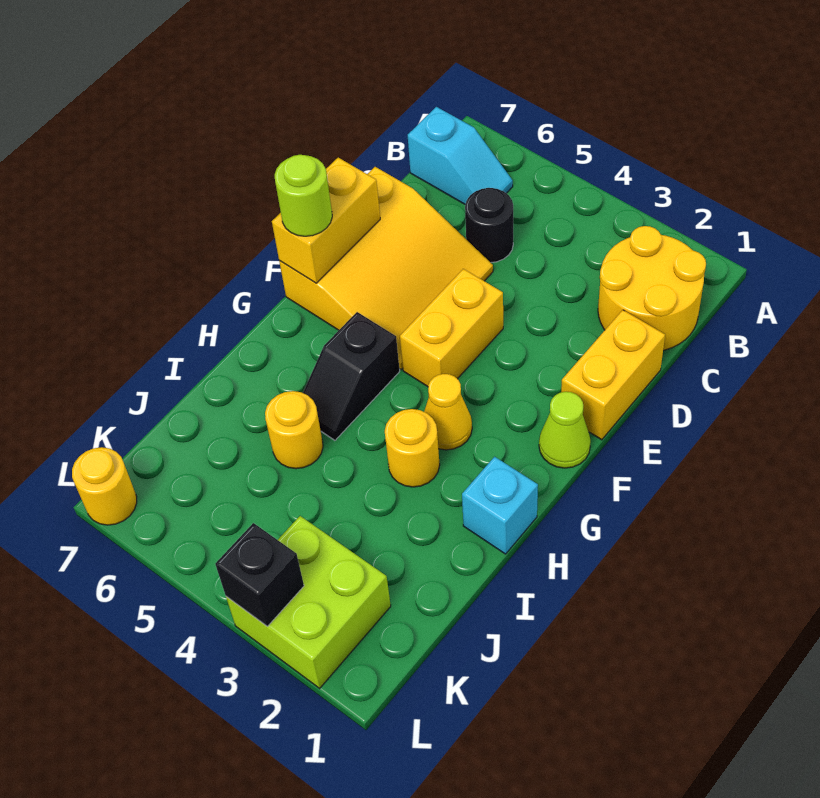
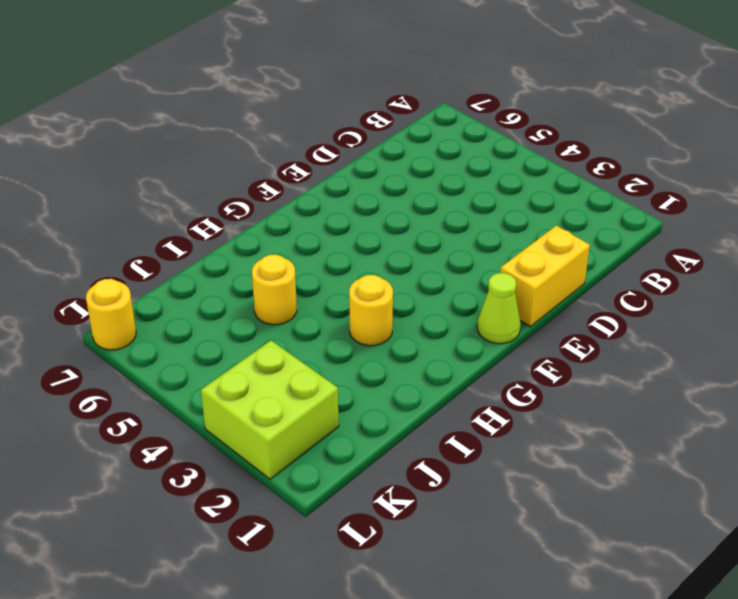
none -> yellow 2x2 round brick [598,226,706,350]
none -> cyan 1x2 slope [408,107,513,205]
none -> black 1x1 round brick [465,188,513,263]

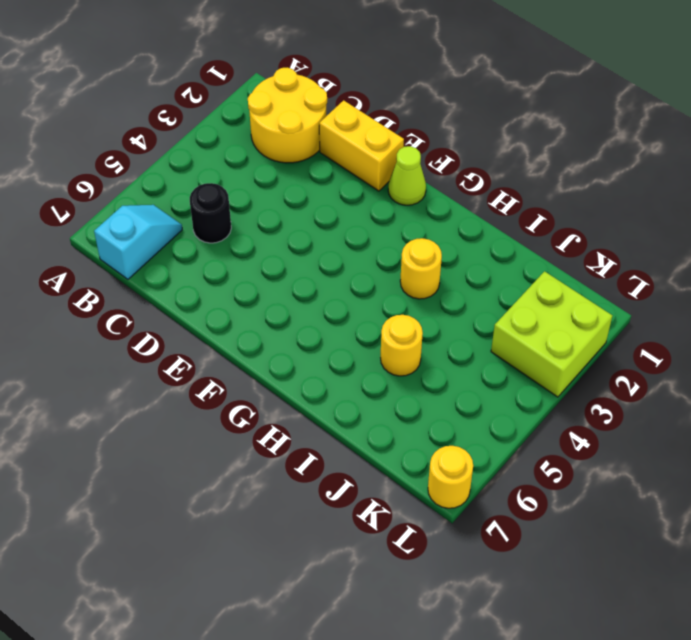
none -> yellow 3x3 slope [279,167,493,370]
none -> yellow 1x2 brick [400,269,503,387]
none -> yellow 1x1 cone [424,374,472,450]

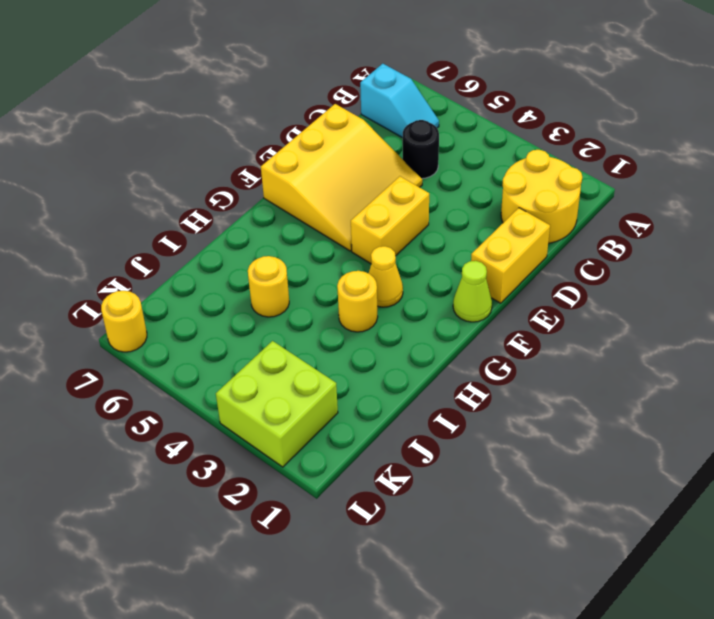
none -> black 1x2 slope [303,312,400,440]
none -> cyan 1x1 brick [462,457,538,554]
none -> yellow 1x2 brick [272,158,380,283]

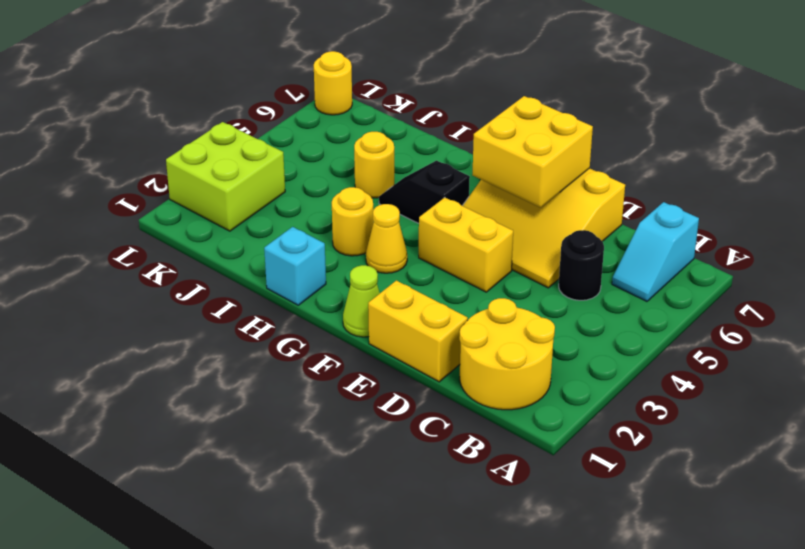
yellow 2x2 brick [473,96,593,208] -> yellow 1x2 brick [272,158,380,283]
none -> black 1x1 brick [215,523,304,626]
none -> lime 1x1 round brick [275,155,332,236]

